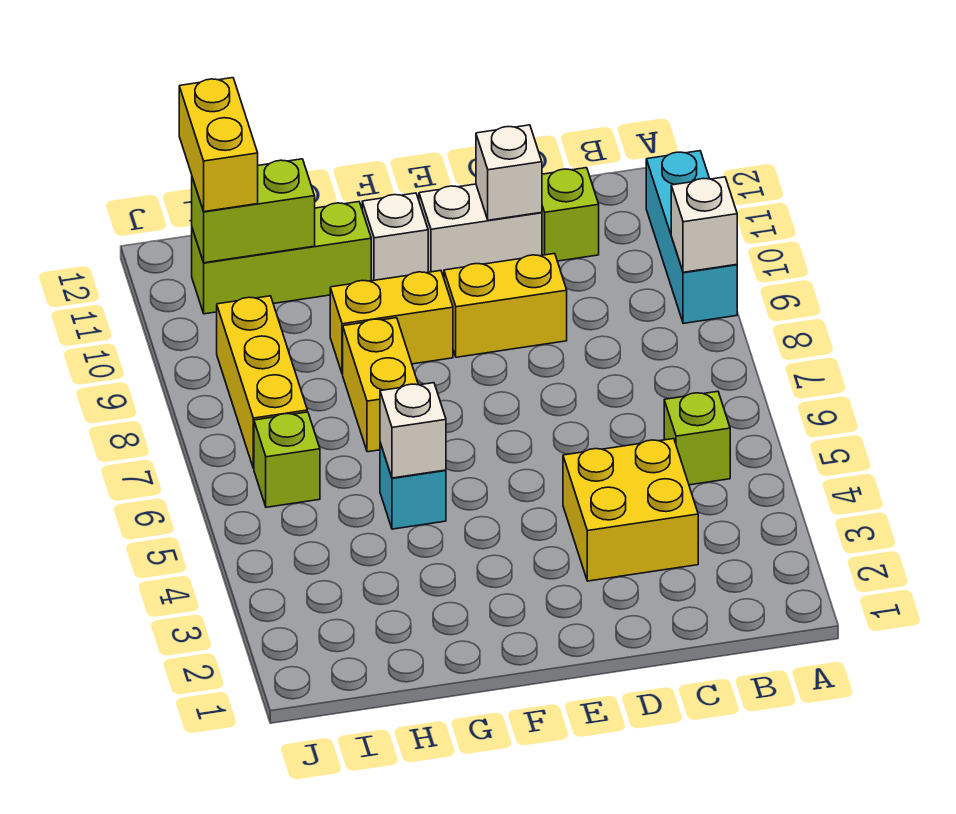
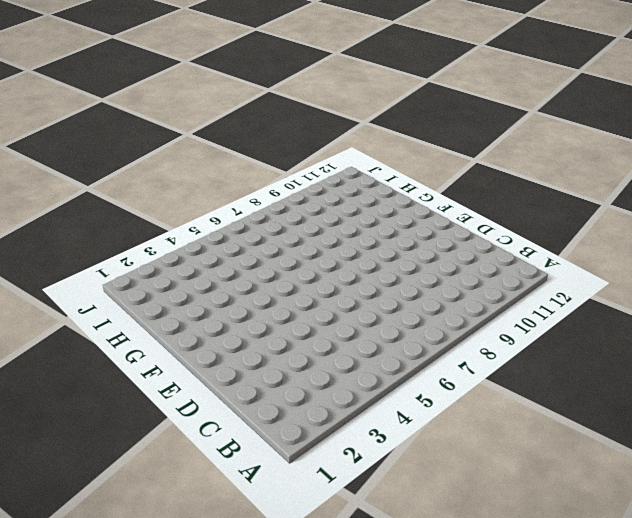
none -> cyan 1x3 brick [646,151,737,324]
none -> lime 1x1 brick [664,391,730,485]
none -> yellow 2x2 brick [563,439,698,581]

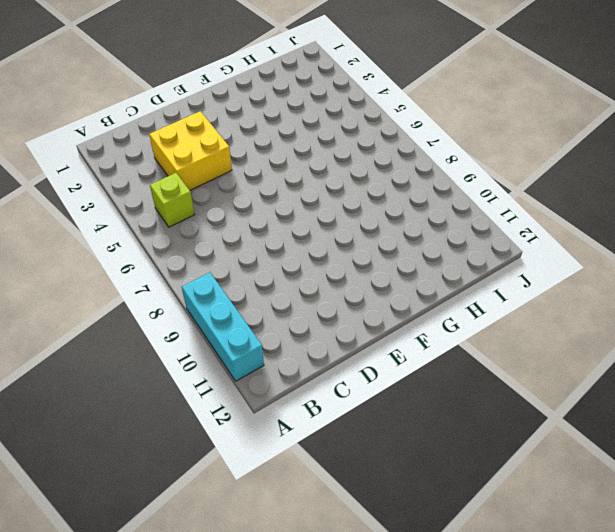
none -> lime 1x1 brick [542,168,599,261]
none -> yellow 1x2 brick [444,254,567,357]
none -> white 1x2 brick [419,184,542,277]

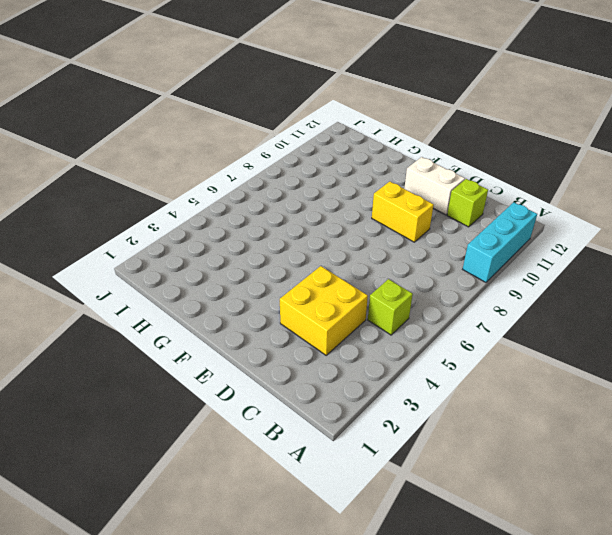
none -> yellow 1x2 brick [330,271,453,374]
none -> white 1x1 brick [362,193,428,281]
none -> cyan 1x1 brick [380,443,446,529]

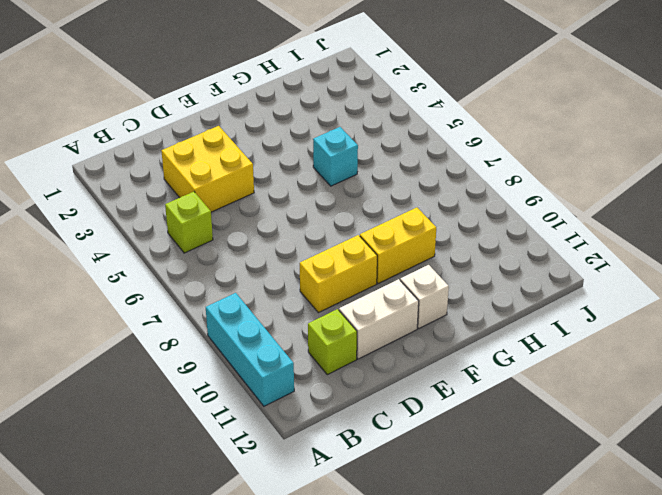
none -> yellow 1x2 brick [343,318,418,452]
none -> lime 1x3 brick [192,202,371,314]
none -> lime 1x1 brick [254,412,320,507]

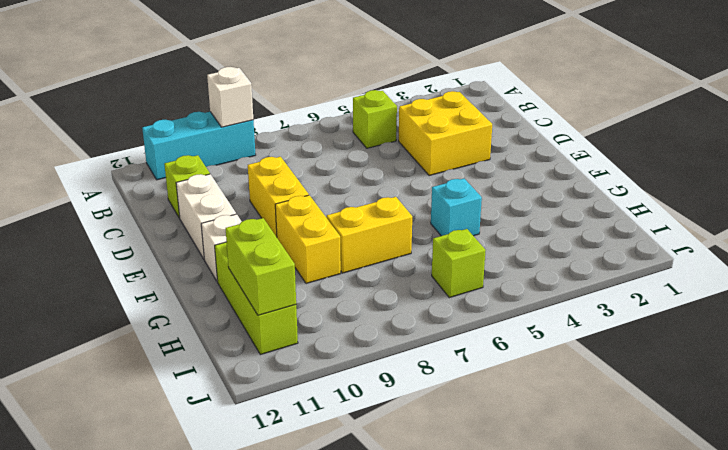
none -> yellow 1x3 brick [217,296,307,468]
none -> white 1x1 brick [476,125,542,220]
none -> white 1x1 brick [380,383,446,478]

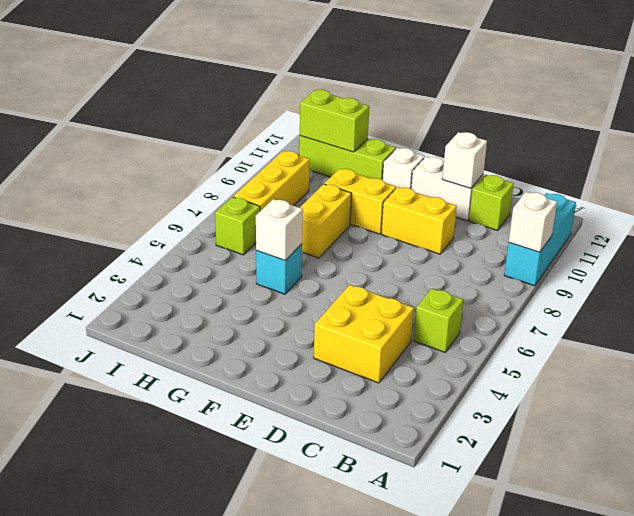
none -> yellow 1x2 brick [179,78,258,212]

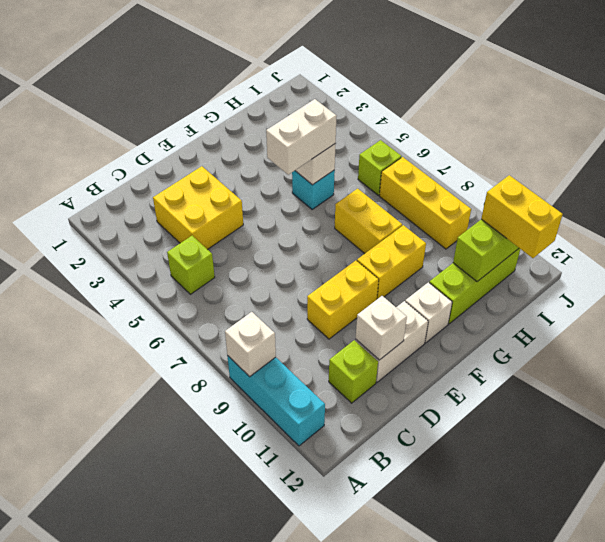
white 1x2 brick [266,99,337,175] -> none

